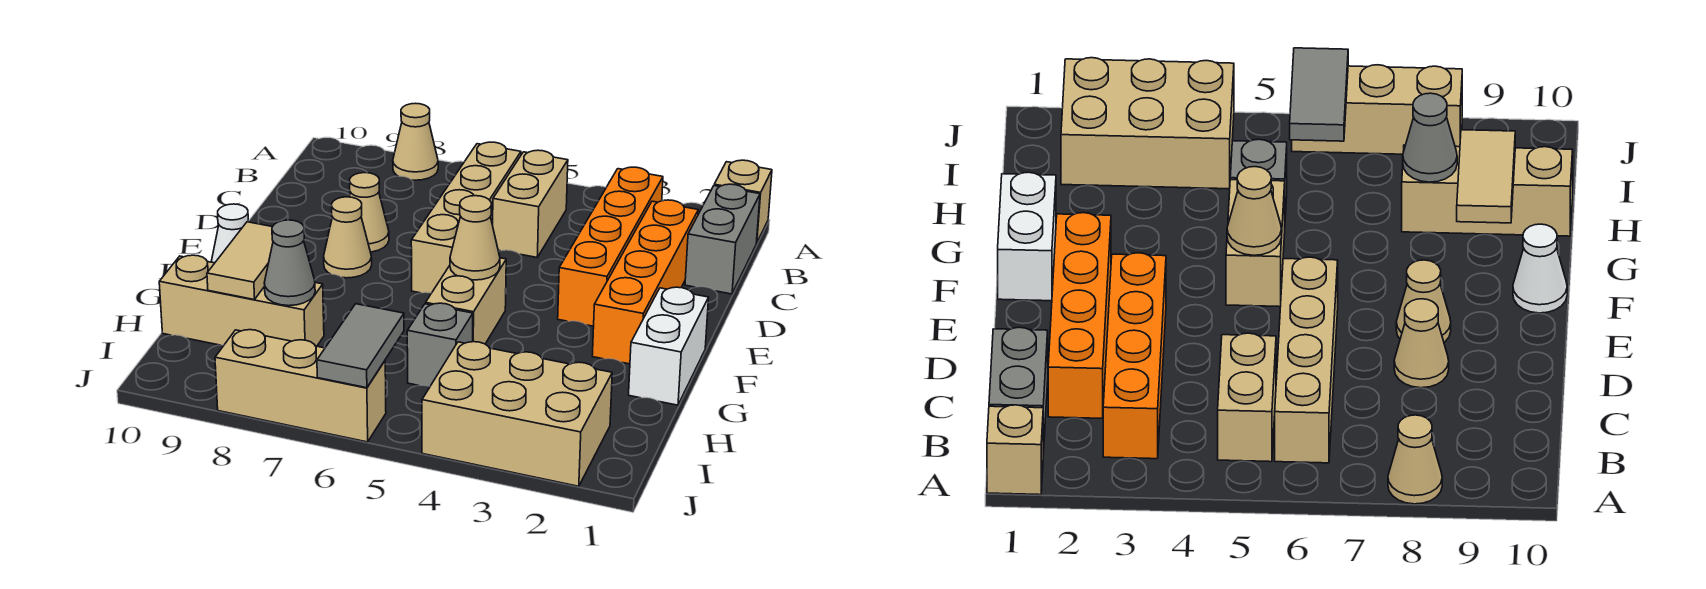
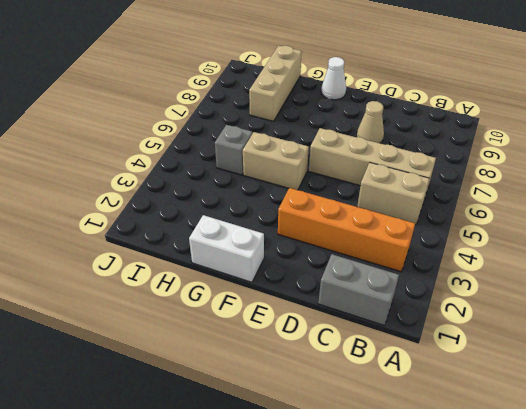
none -> tan 1x1 brick [714,160,772,243]
none -> tan 1x1 cone [393,103,438,180]
none -> orange 1x4 brick [592,200,698,364]

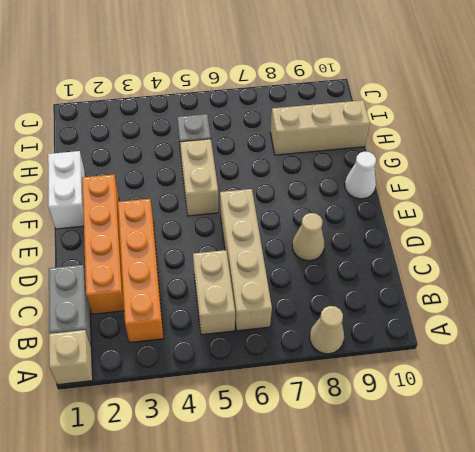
none -> tan 1x1 cone [324,197,372,278]
none -> tan 2x3 brick [422,342,612,486]
none -> tan 1x3 brick [215,330,386,442]

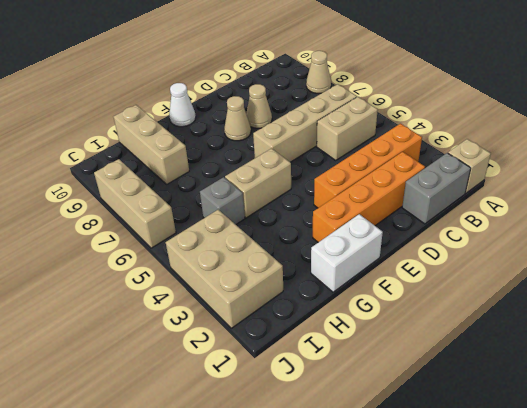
none -> tan 1x1 cone [450,196,500,280]
none -> tan 1x2 tile [207,222,273,300]
none -> grey 1x1 cone [264,220,315,306]

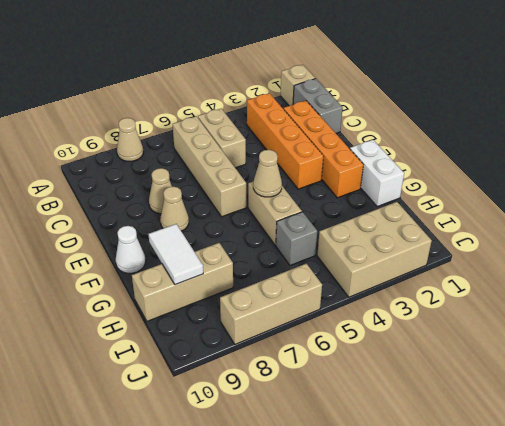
white 1x2 tile [149,224,203,285] -> tan 1x2 tile [207,222,273,300]
none -> grey 1x1 cone [264,220,315,306]
none -> grey 1x2 tile [317,304,404,388]

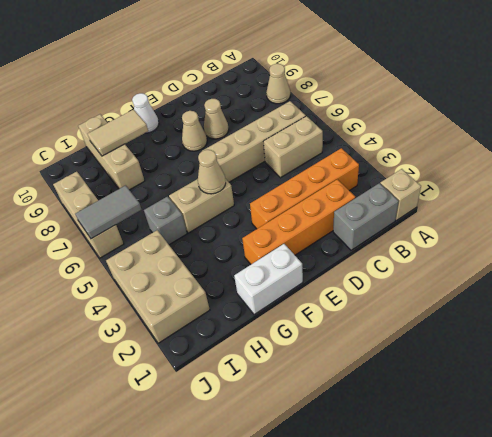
none -> grey 1x1 cone [264,220,315,306]

